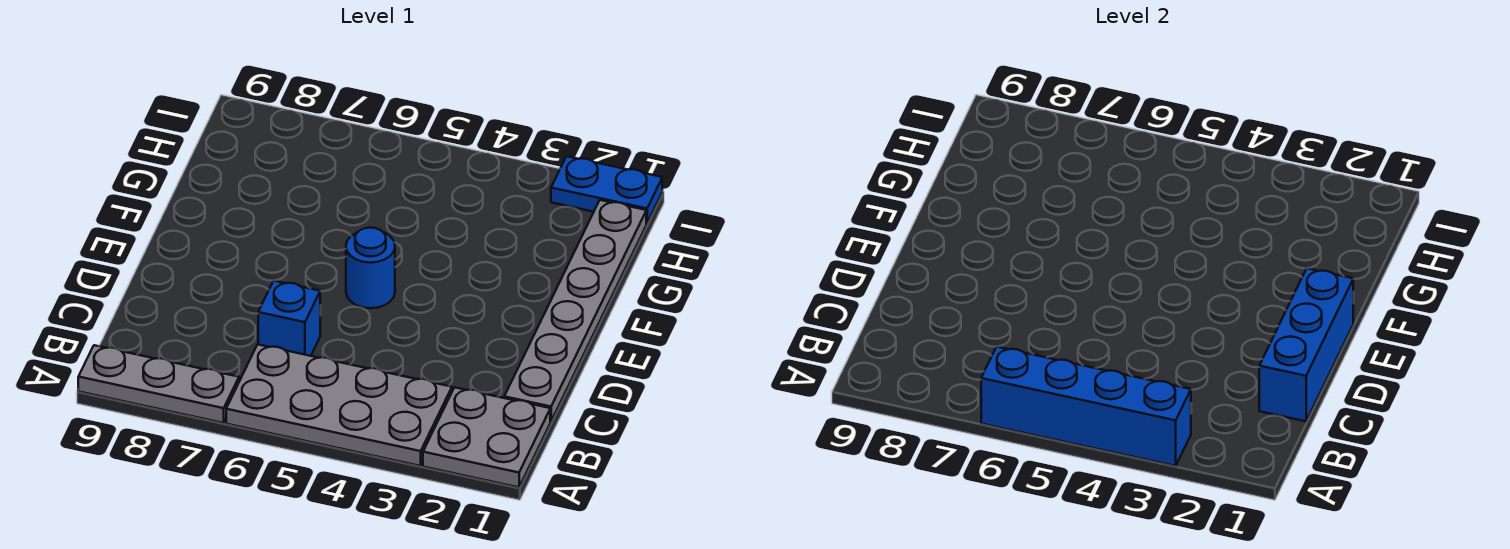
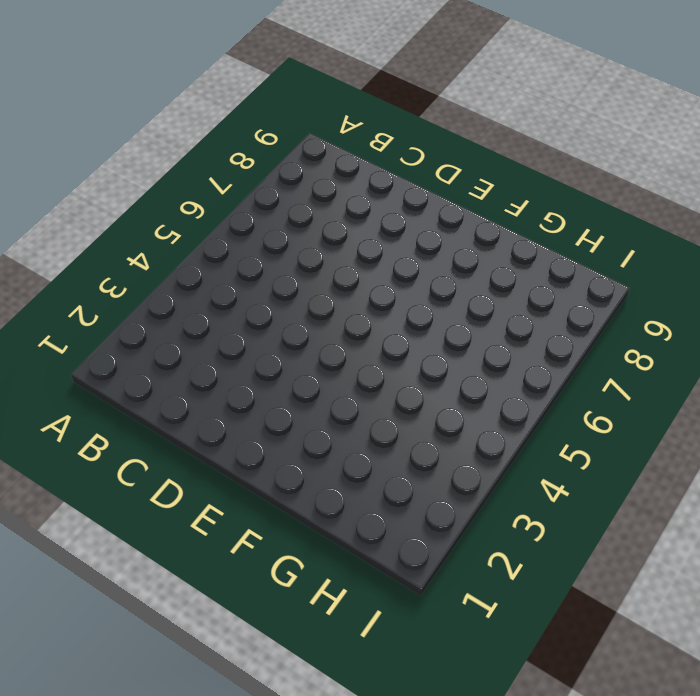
none -> grey 2x2 plate [423,387,550,487]
none -> grey 2x4 plate [226,345,452,466]

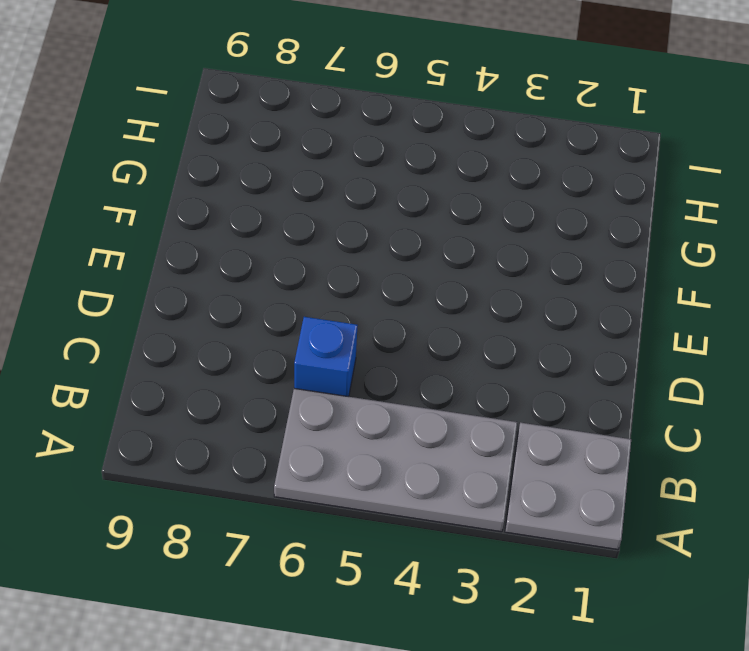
none -> grey 1x3 plate [78,345,239,423]
none -> grey 1x6 plate [504,200,646,421]

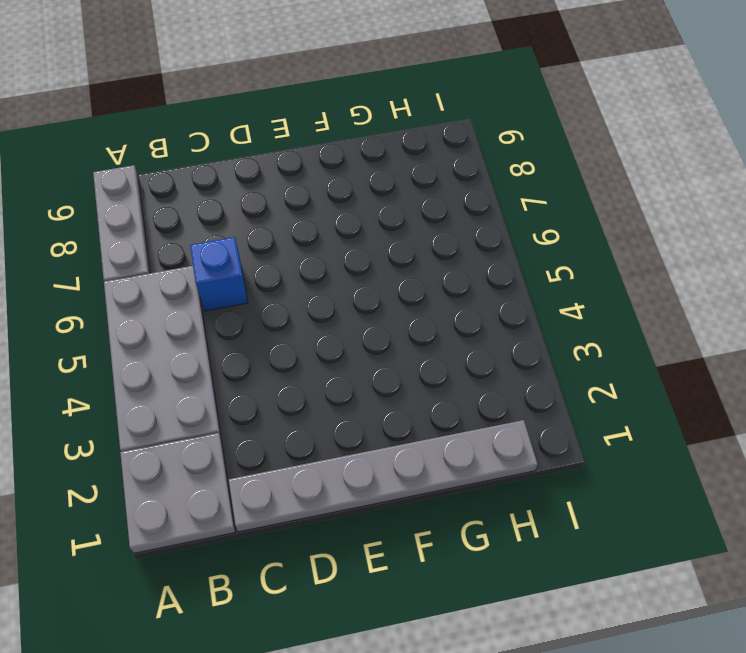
none -> blue 1x1 round brick [346,228,395,308]
none -> blue 1x2 plate [551,156,662,223]

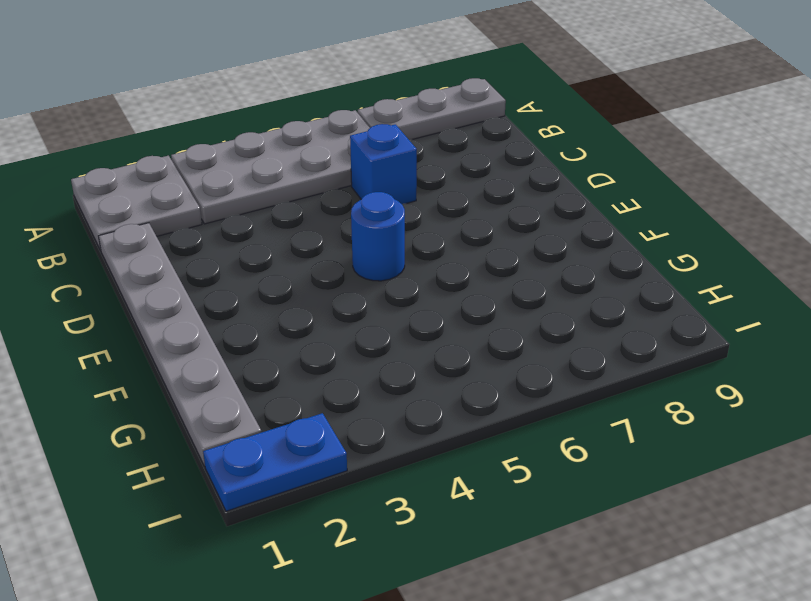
none -> blue 1x4 brick [981,347,1191,466]
none -> blue 1x3 brick [1259,268,1353,421]

